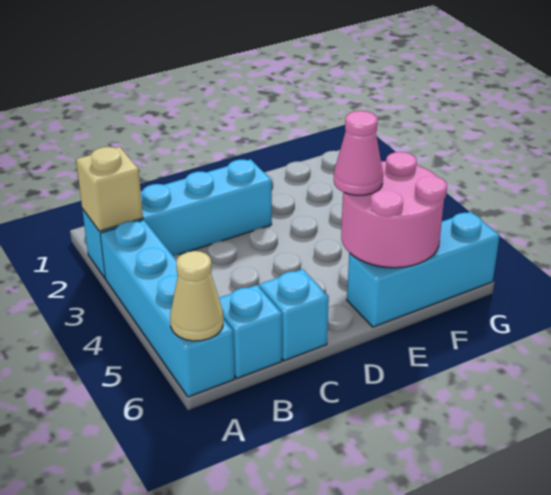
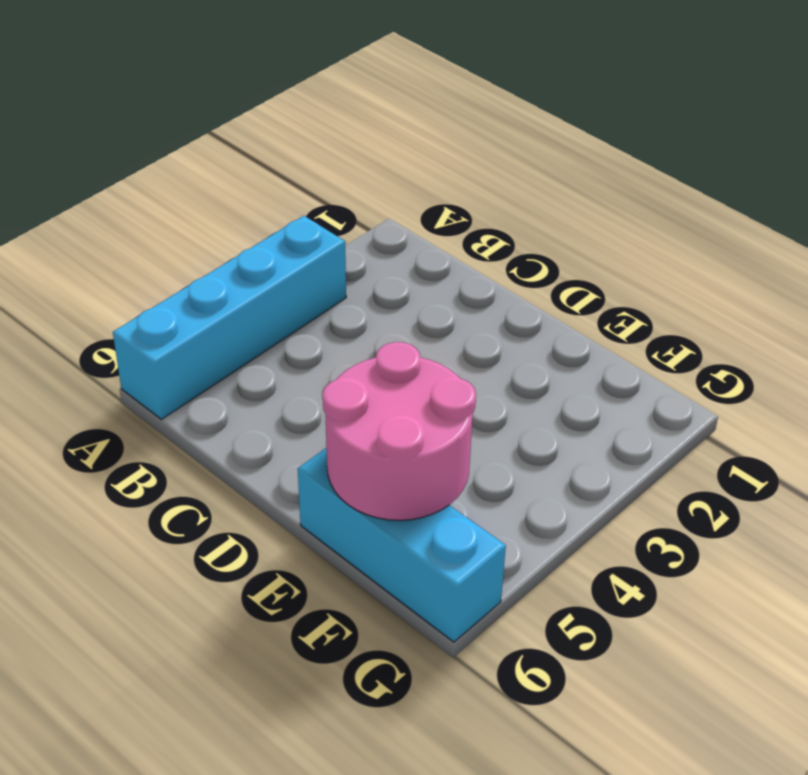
none -> cyan 1x4 brick [82,159,272,278]
none -> cyan 1x1 brick [219,285,282,378]

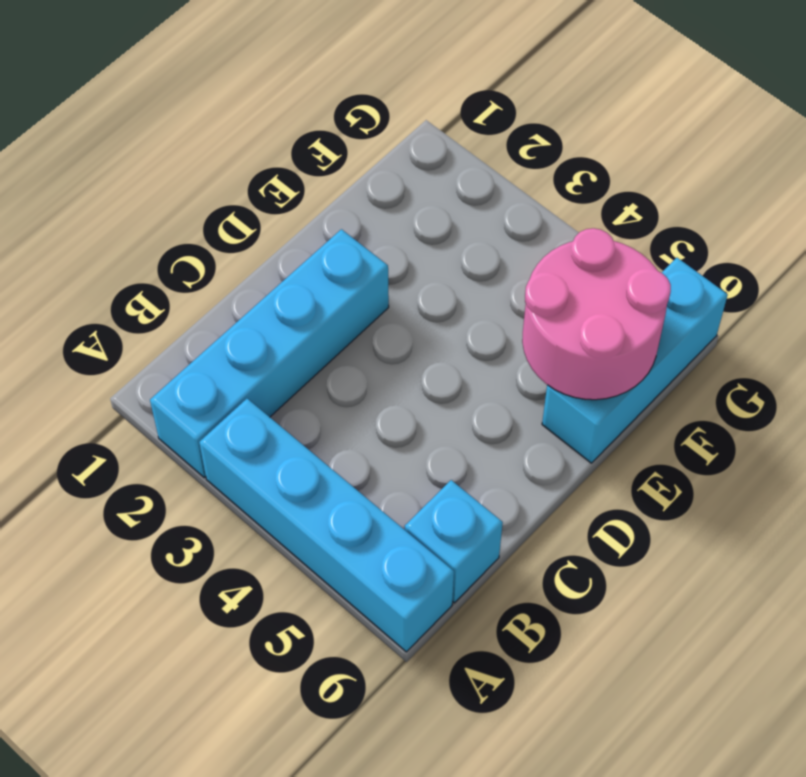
none -> cyan 1x1 brick [259,269,329,361]
none -> tan 1x1 brick [76,147,143,231]

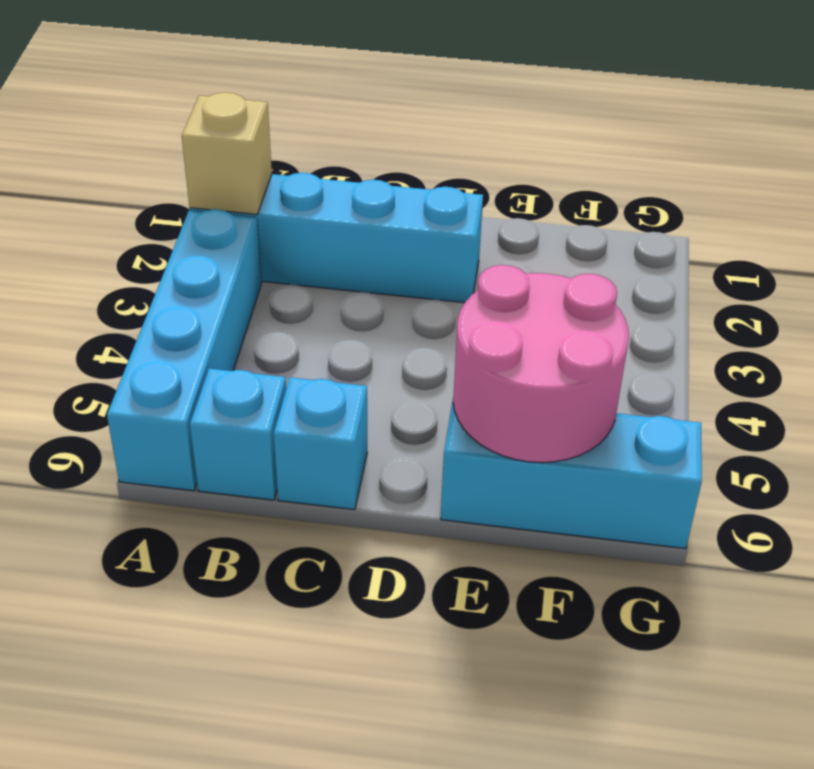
none -> tan 1x1 cone [170,251,223,341]
none -> pink 1x1 cone [334,111,383,195]

